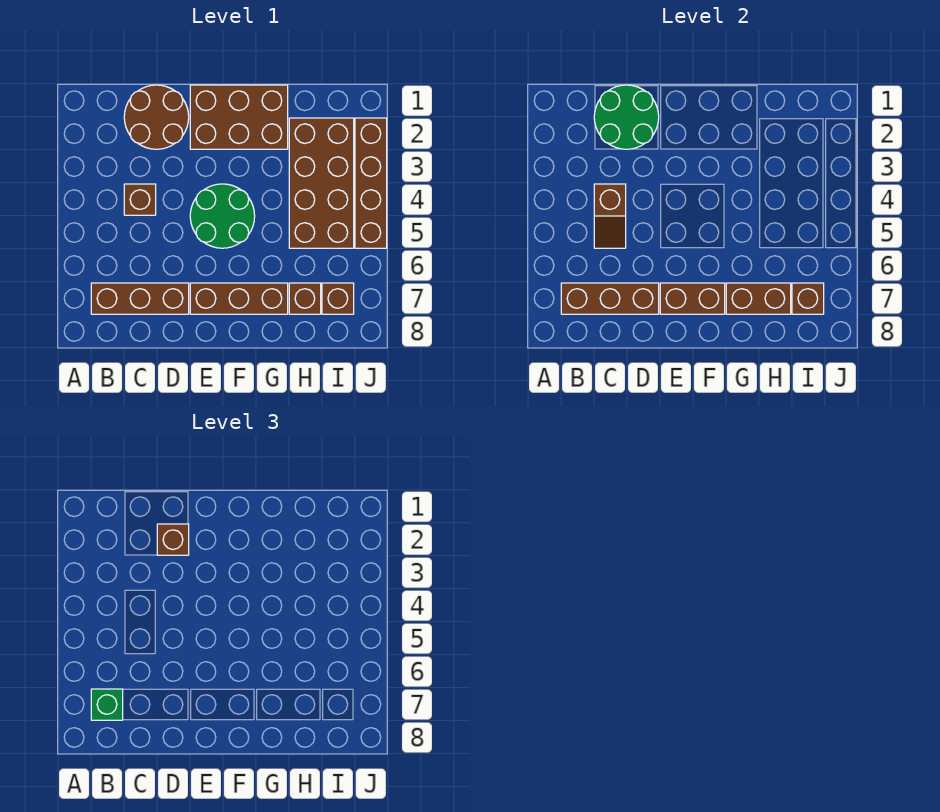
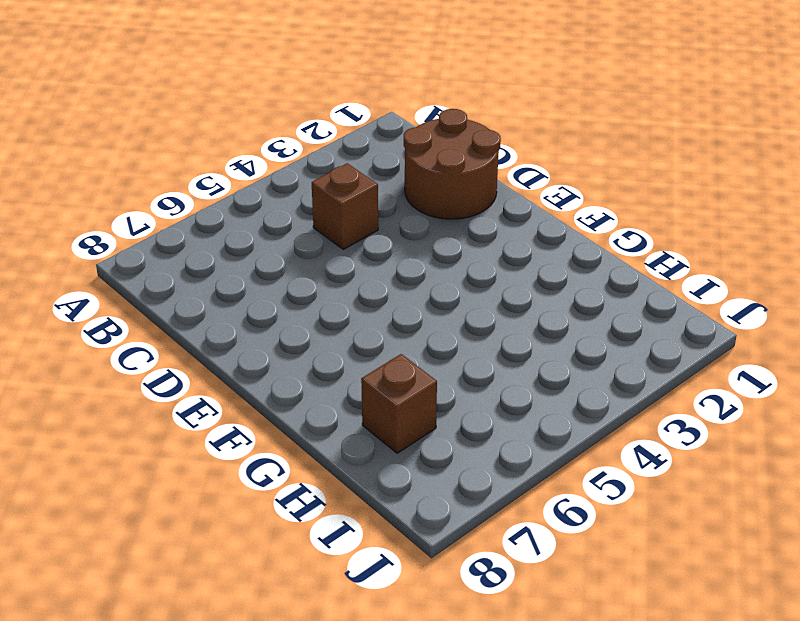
none -> brown 1x3 brick [91,283,189,314]
none -> brown 2x3 brick [190,85,288,149]
none -> green 2x2 round brick [190,184,255,248]

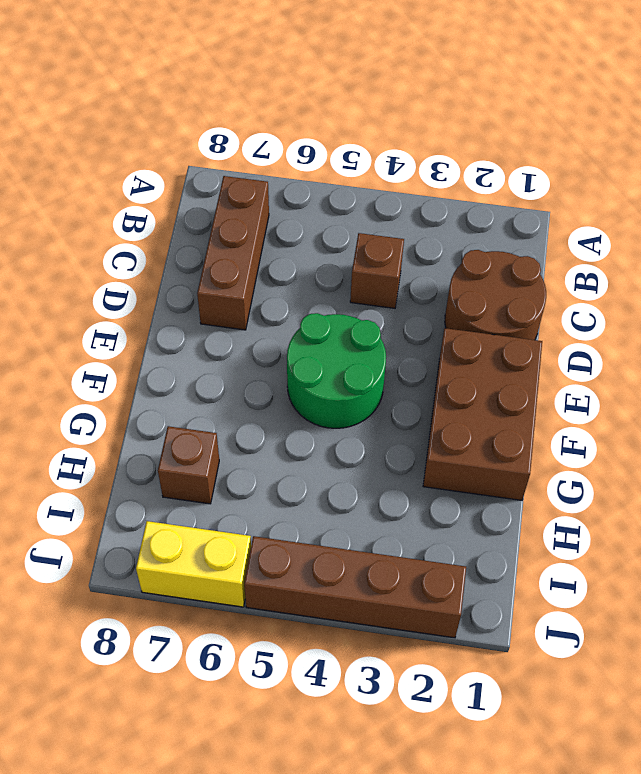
yellow 1x2 brick [136,521,251,607] -> none
none -> brown 1x3 brick [190,283,288,314]
none -> brown 2x4 brick [289,118,354,248]
none -> brown 1x1 brick [322,283,354,314]

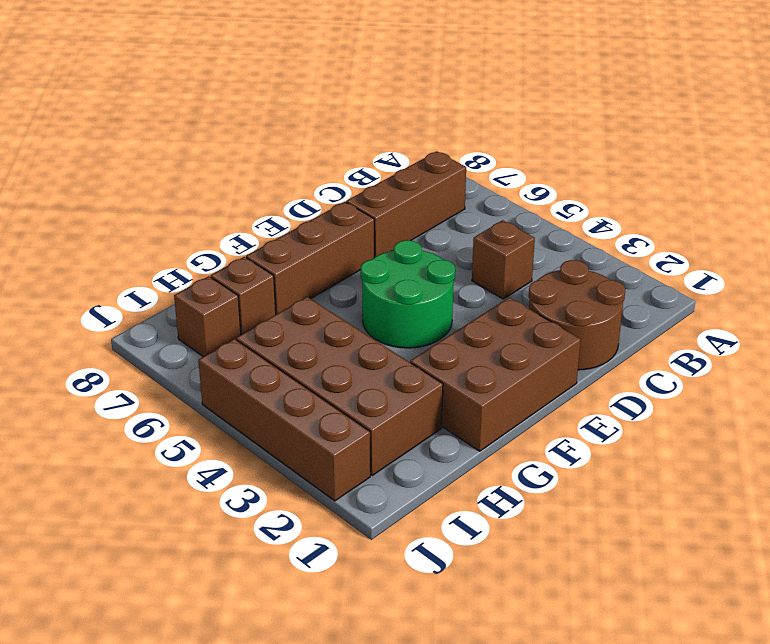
none -> brown 1x3 brick [561,283,659,314]
none -> green 2x2 round brick [594,85,659,149]
none -> brown 1x2 slope [594,184,626,248]

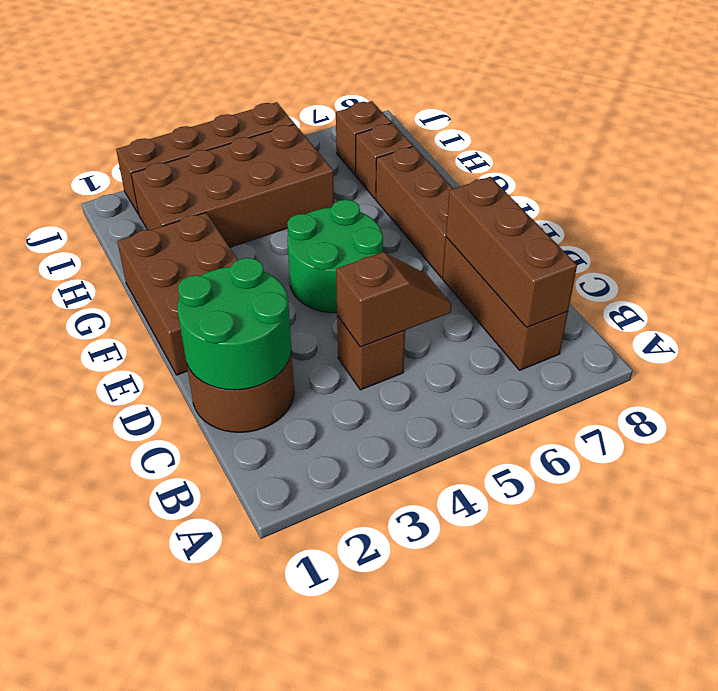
none -> brown 1x2 brick [660,283,725,314]
none -> brown 1x2 brick [726,283,791,314]
none -> brown 1x1 brick [792,283,824,314]

